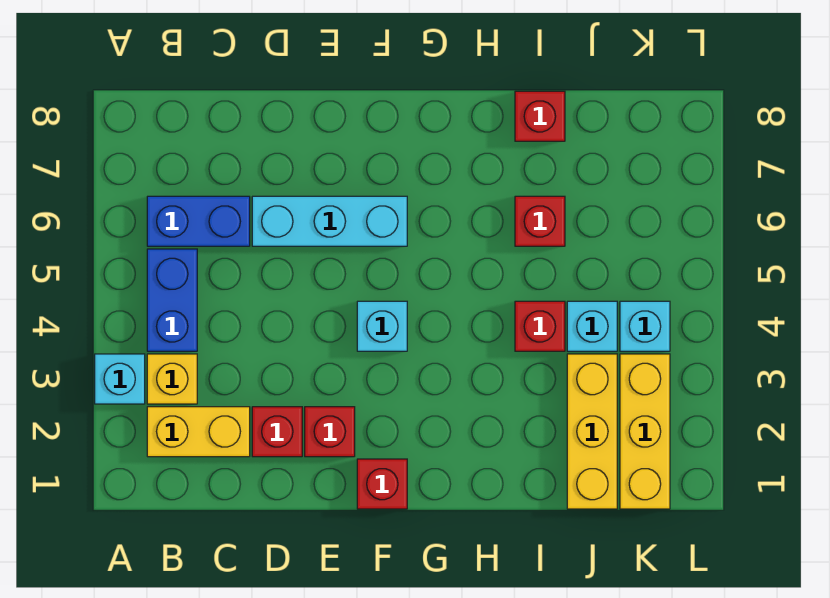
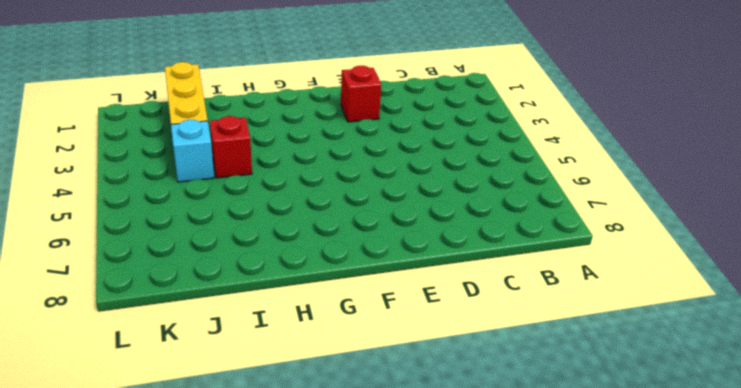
none -> cyan 1x1 brick [95,354,145,404]
none -> yellow 1x2 brick [147,407,250,457]
none -> yellow 1x1 brick [147,354,197,404]

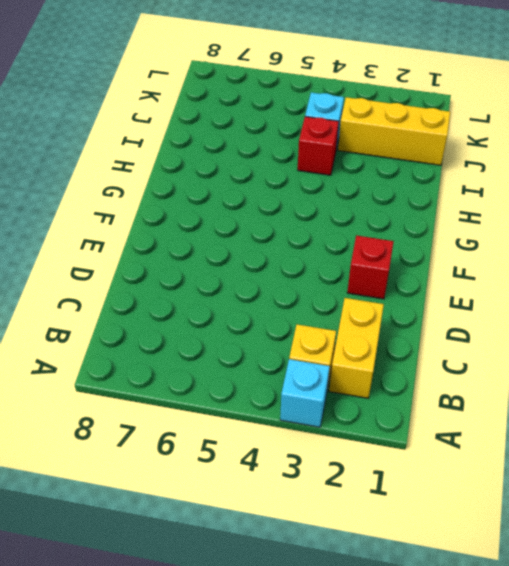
none -> blue 1x2 brick [147,249,197,351]
none -> blue 1x2 brick [147,196,250,246]
none -> red 1x1 brick [252,407,302,457]

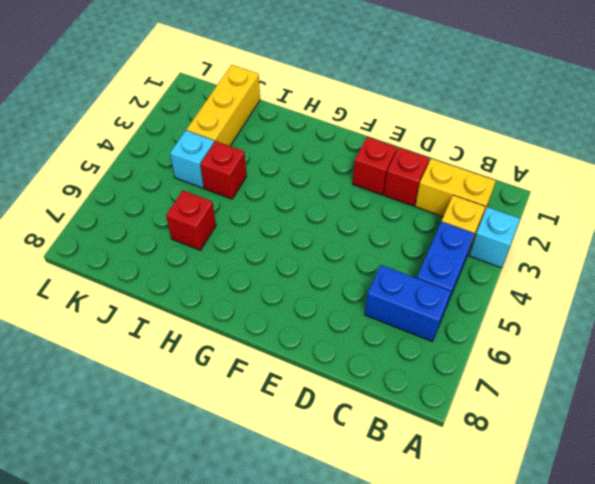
none -> cyan 1x3 brick [252,196,407,246]
none -> red 1x1 brick [357,459,407,509]
none -> cyan 1x1 brick [357,301,407,351]

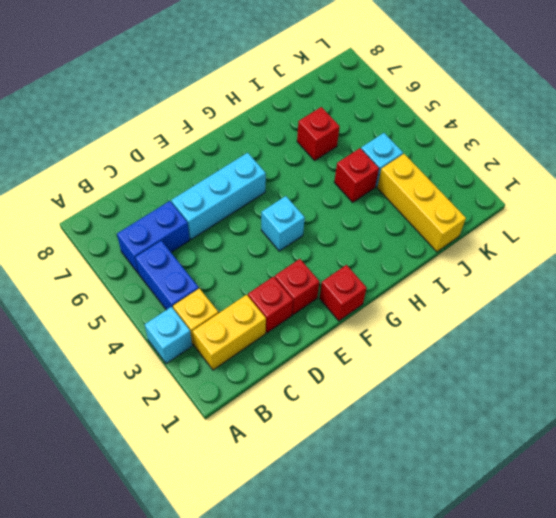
none -> red 1x1 brick [515,91,565,141]
none -> yellow 1x3 brick [620,354,670,509]
none -> cyan 1x1 brick [620,301,670,351]

